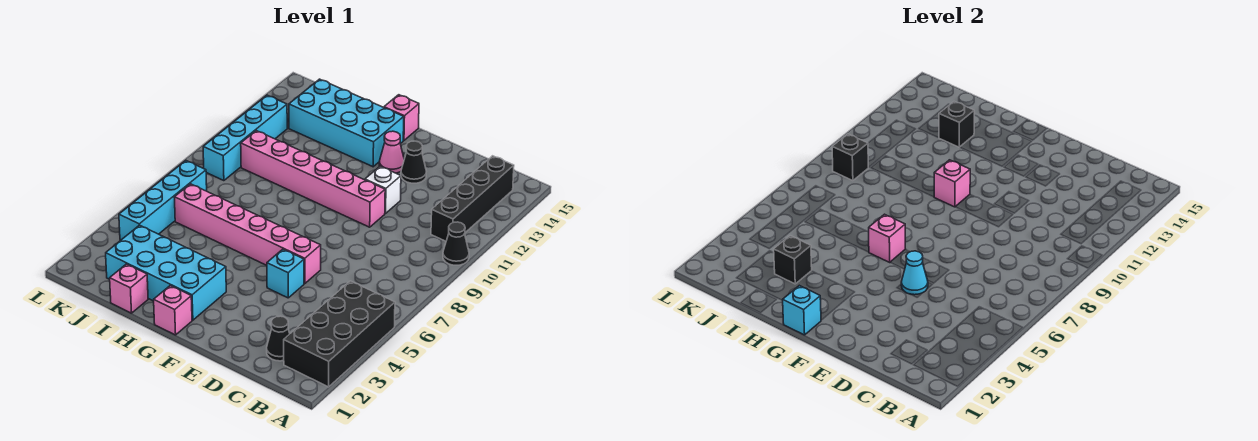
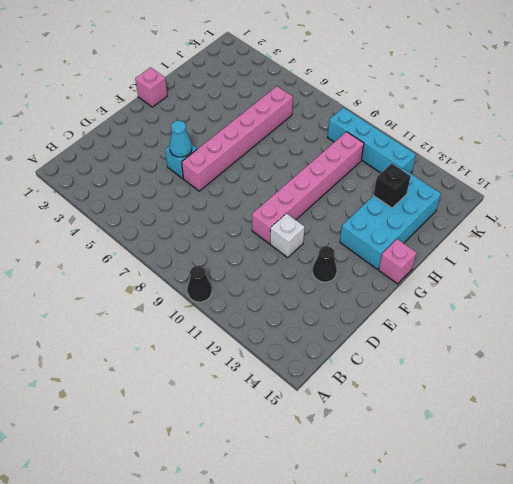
none -> black 2x4 brick [284,281,395,387]
none -> black 1x4 brick [431,156,514,241]
none -> black 1x1 cone [267,316,290,361]

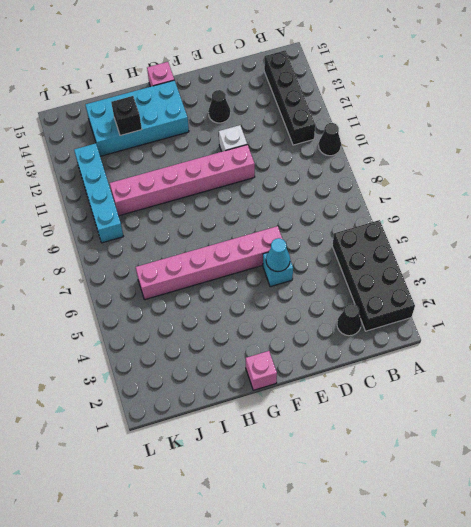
none -> pink 1x1 cone [379,131,404,173]
none -> cyan 2x4 brick [106,225,226,320]
none -> pink 1x1 brick [110,264,148,313]

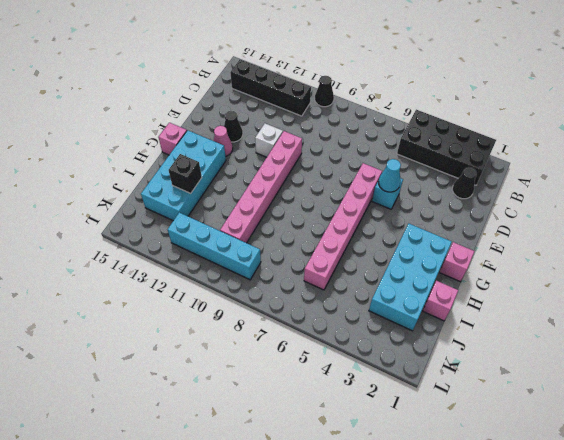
none -> cyan 1x4 brick [119,161,207,240]
none -> cyan 1x1 brick [782,285,821,335]
none -> pink 1x1 brick [869,214,905,262]

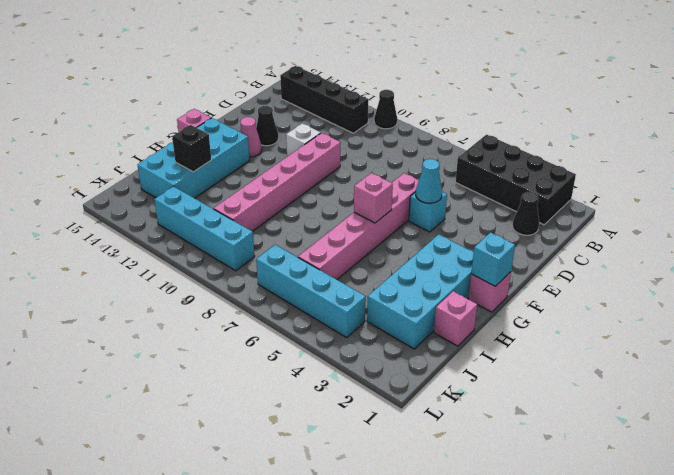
none -> pink 1x1 brick [934,160,970,207]
none -> black 1x1 brick [774,236,812,284]
none -> black 1x1 brick [832,134,868,181]

